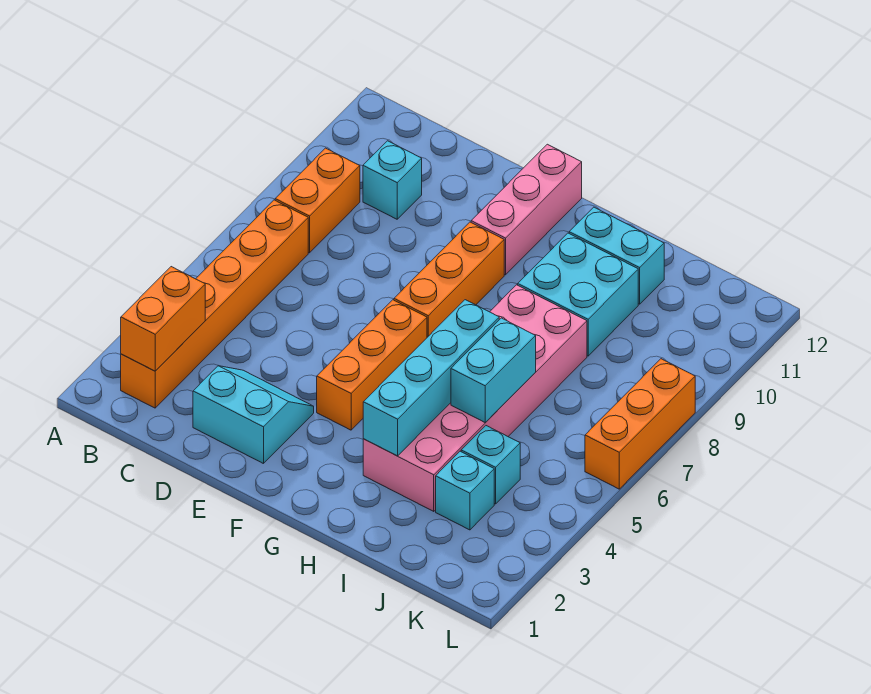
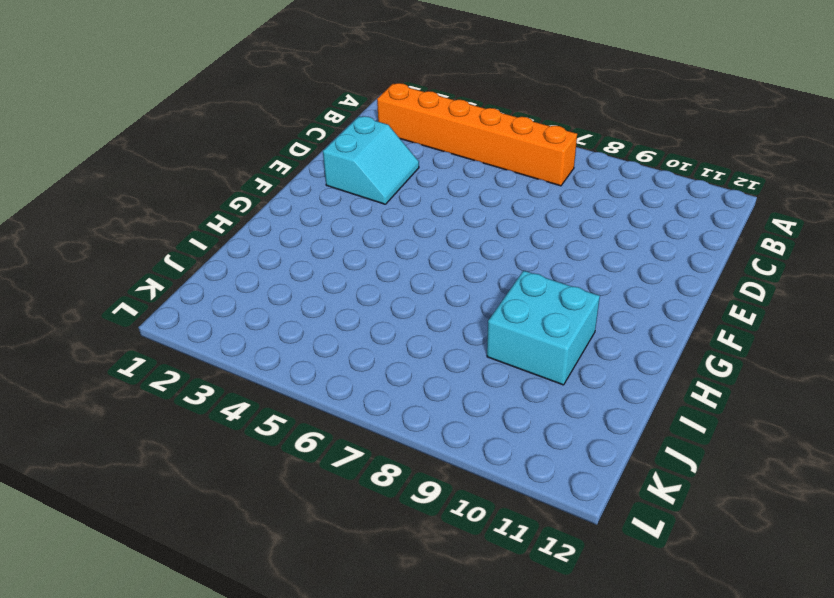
none -> orange 1x2 brick [275,148,360,253]
none -> cyan 1x1 brick [363,141,422,219]
none -> orange 1x3 brick [317,300,427,430]

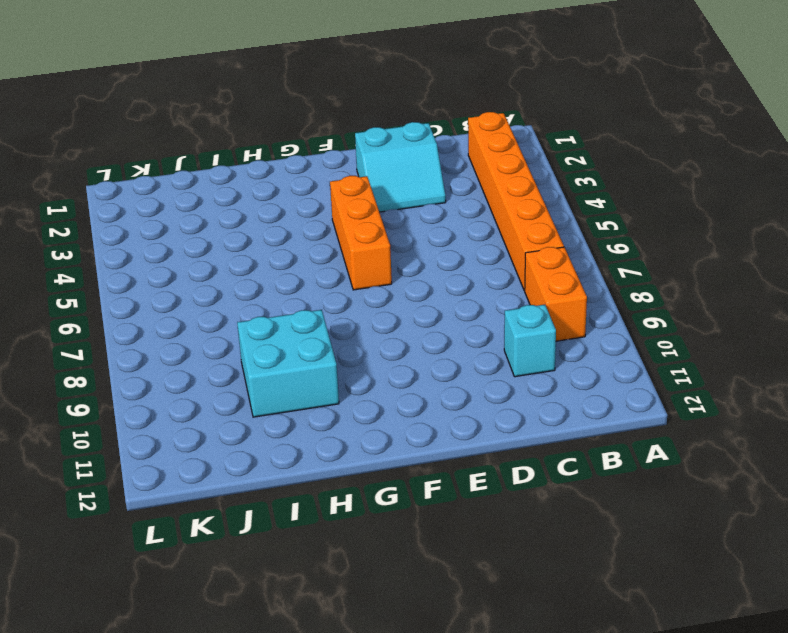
none -> orange 1x3 brick [394,222,504,337]
none -> pink 1x3 brick [471,144,582,275]
none -> pink 2x6 brick [363,285,587,511]

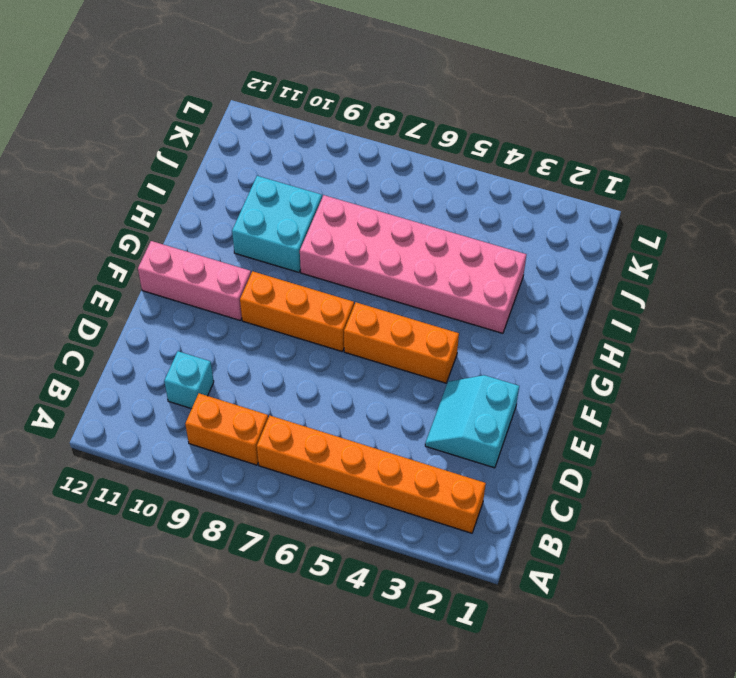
none -> cyan 1x2 brick [569,207,664,304]
none -> cyan 1x1 brick [436,451,494,530]
none -> cyan 1x1 brick [461,426,520,504]

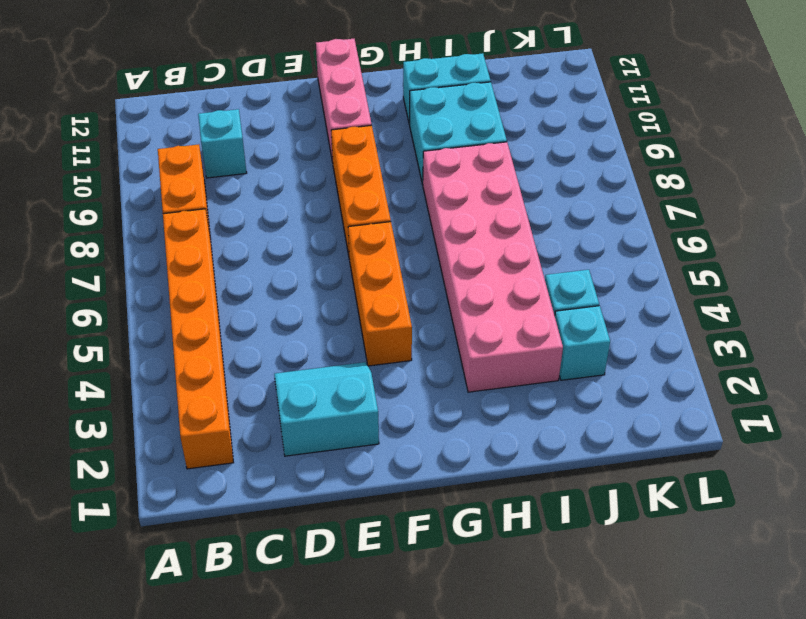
none -> orange 1x3 brick [585,359,695,489]
none -> orange 1x2 brick [121,267,205,371]
none -> cyan 1x4 brick [363,300,499,456]

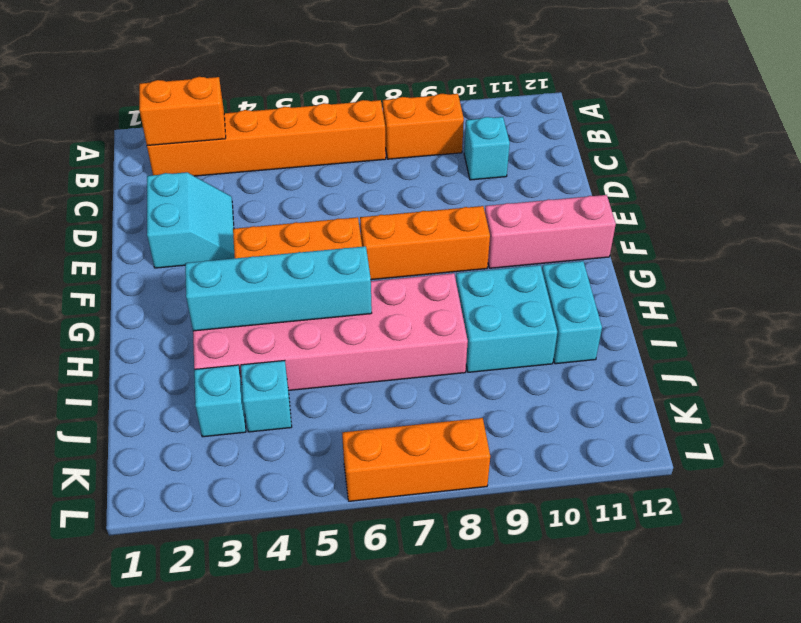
none -> cyan 1x2 brick [451,318,536,423]

